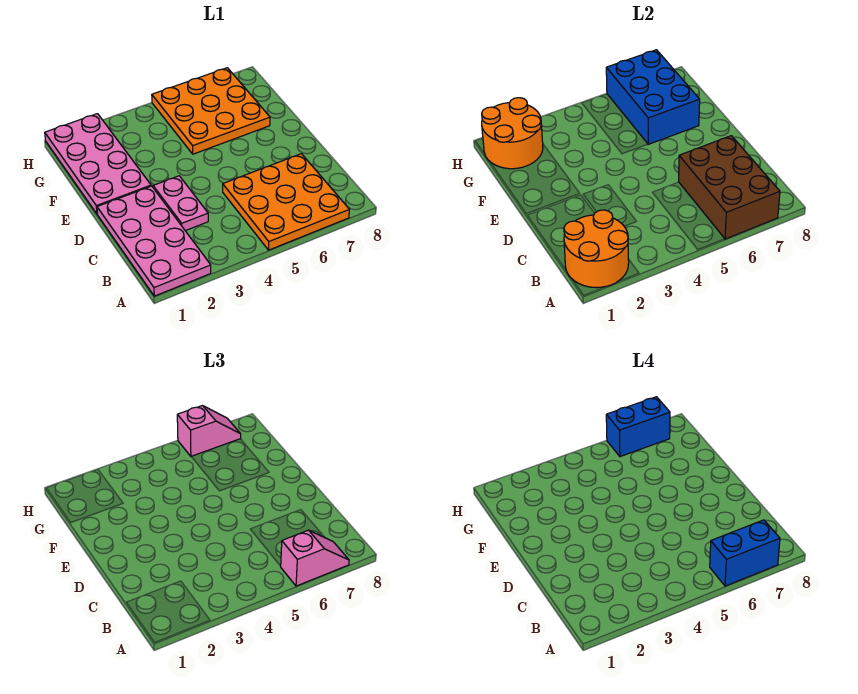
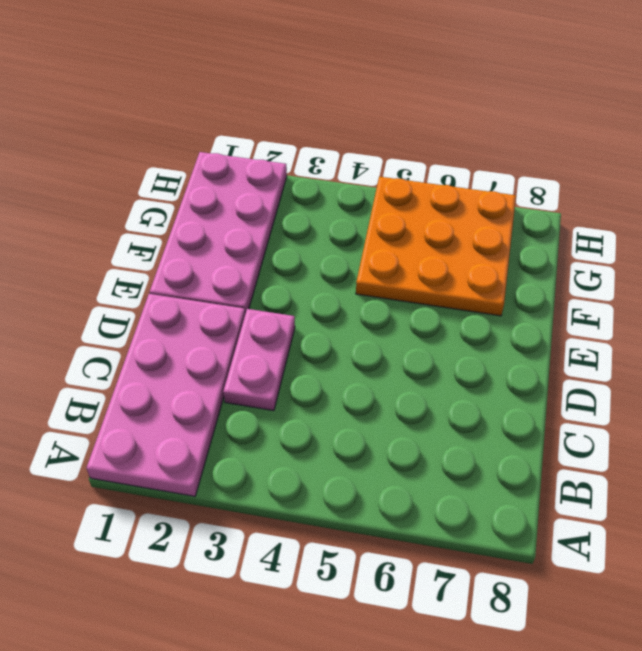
none -> orange 3x3 plate [223,154,349,250]
none -> orange 2x2 round brick [564,210,629,288]
none -> brown 2x3 brick [679,136,780,239]

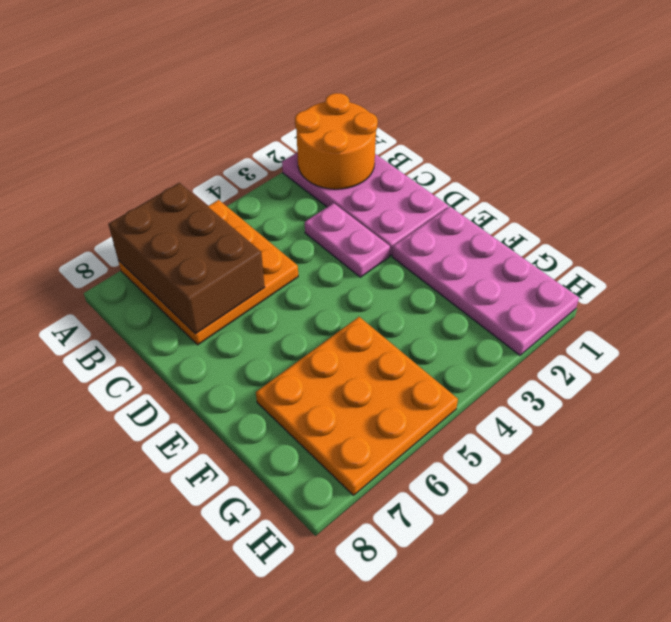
none -> blue 2x3 brick [606,50,700,144]
none -> orange 2x2 round brick [482,98,543,169]
none -> pink 1x2 slope [281,530,349,586]

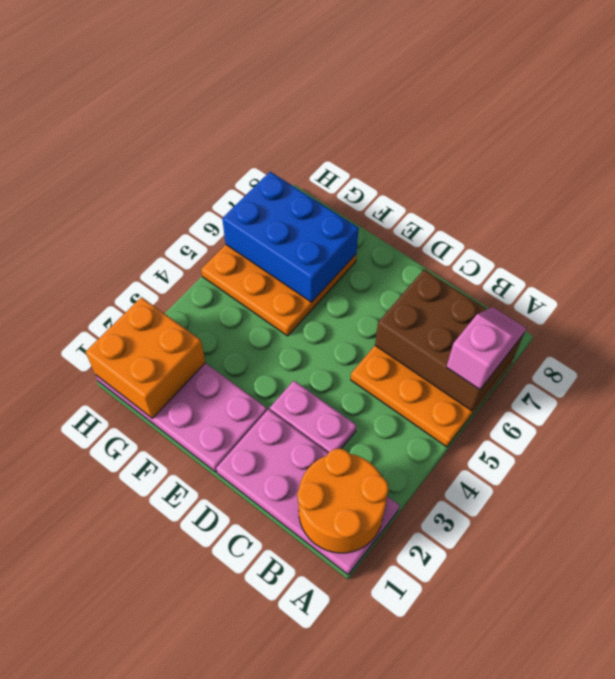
orange 2x2 brick [86,297,205,418] -> orange 2x2 round brick [482,98,543,169]
none -> pink 1x2 slope [177,406,241,457]
none -> blue 1x2 brick [710,520,780,586]
none -> blue 1x2 brick [606,397,670,457]

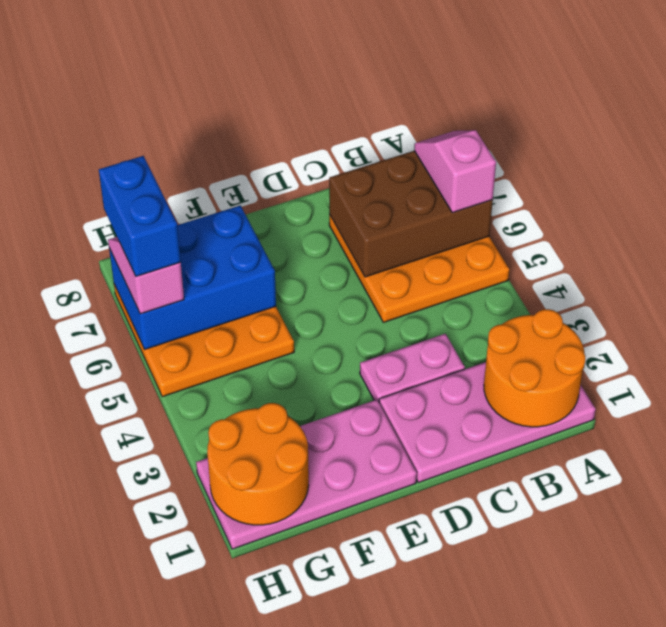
none -> blue 1x2 brick [710,520,780,586]

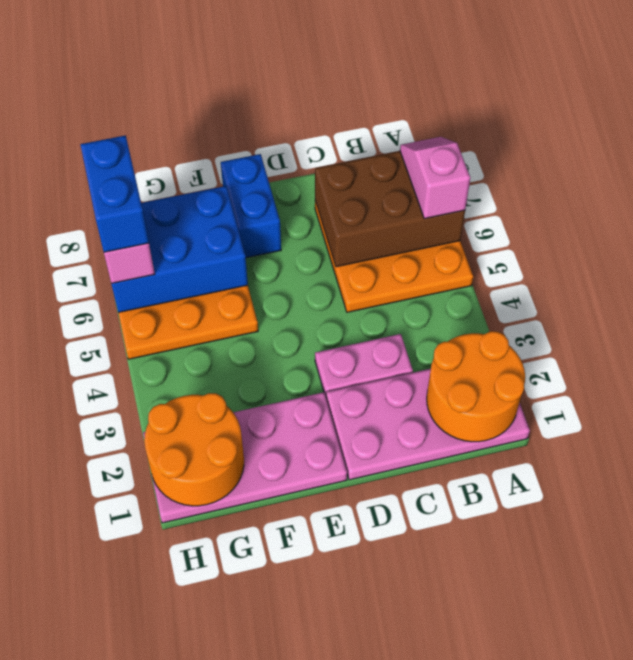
blue 1x2 brick [221,154,281,258] -> blue 1x2 brick moved to [710,520,780,586]

